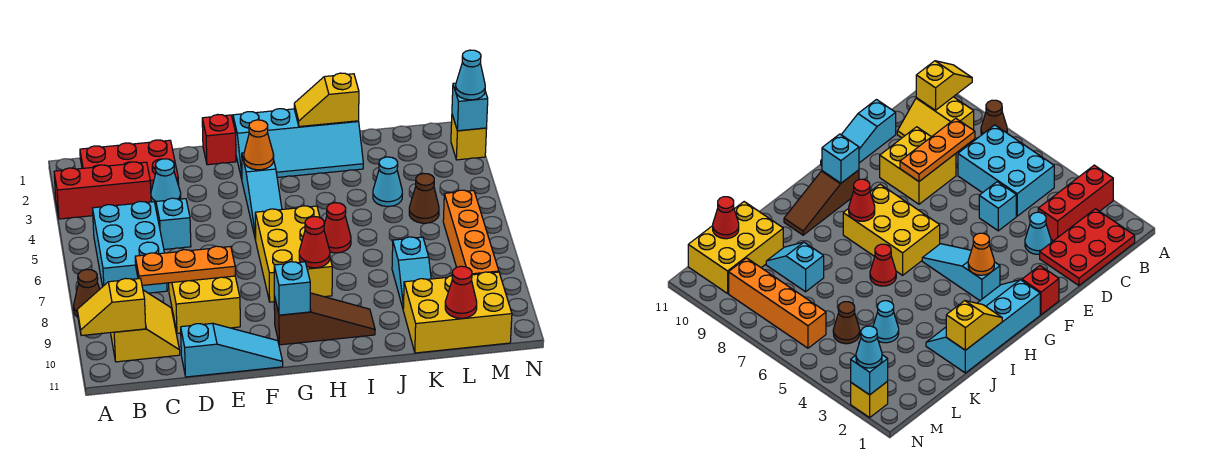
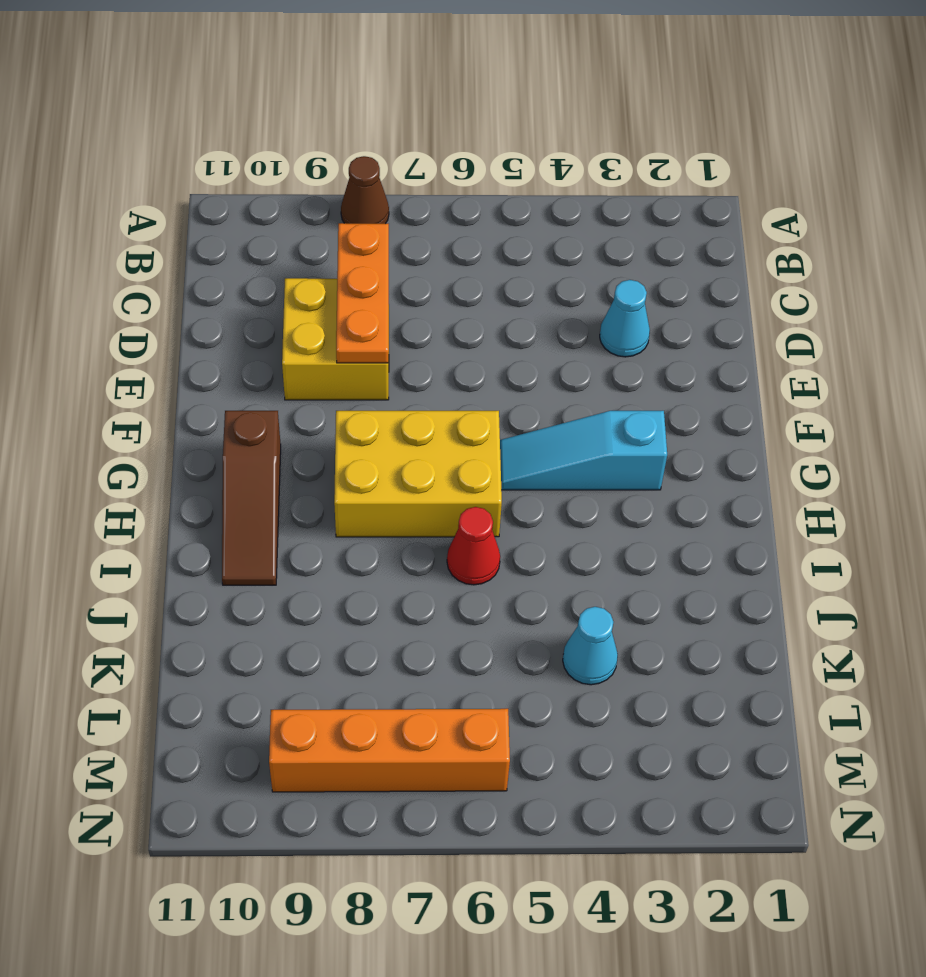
none -> red 1x3 brick [54,162,151,219]
none -> red 2x3 plate [80,140,179,190]
none -> cyan 2x3 brick [93,201,167,293]
none -> yellow 2x2 slope [111,290,180,362]

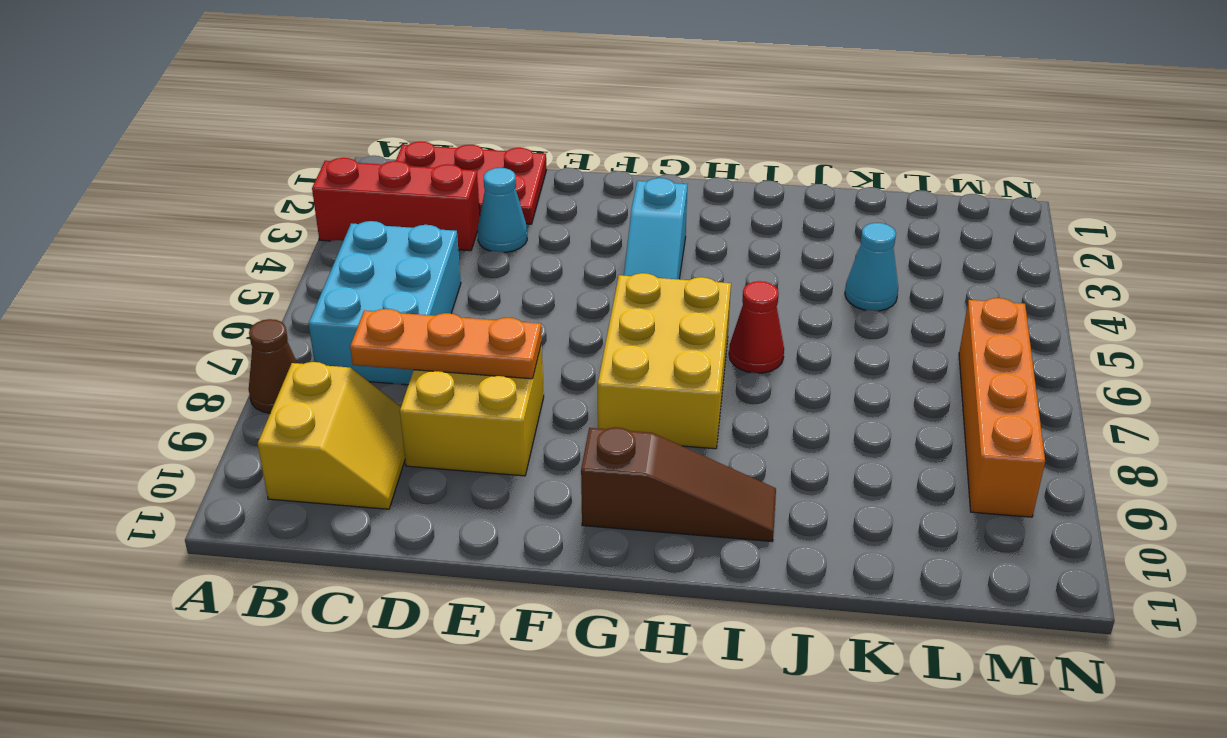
none -> cyan 1x1 brick [156,198,191,249]
none -> cyan 1x3 slope [181,323,283,377]
none -> red 1x1 brick [202,114,236,165]
none -> cyan 2x4 slope [233,109,363,179]

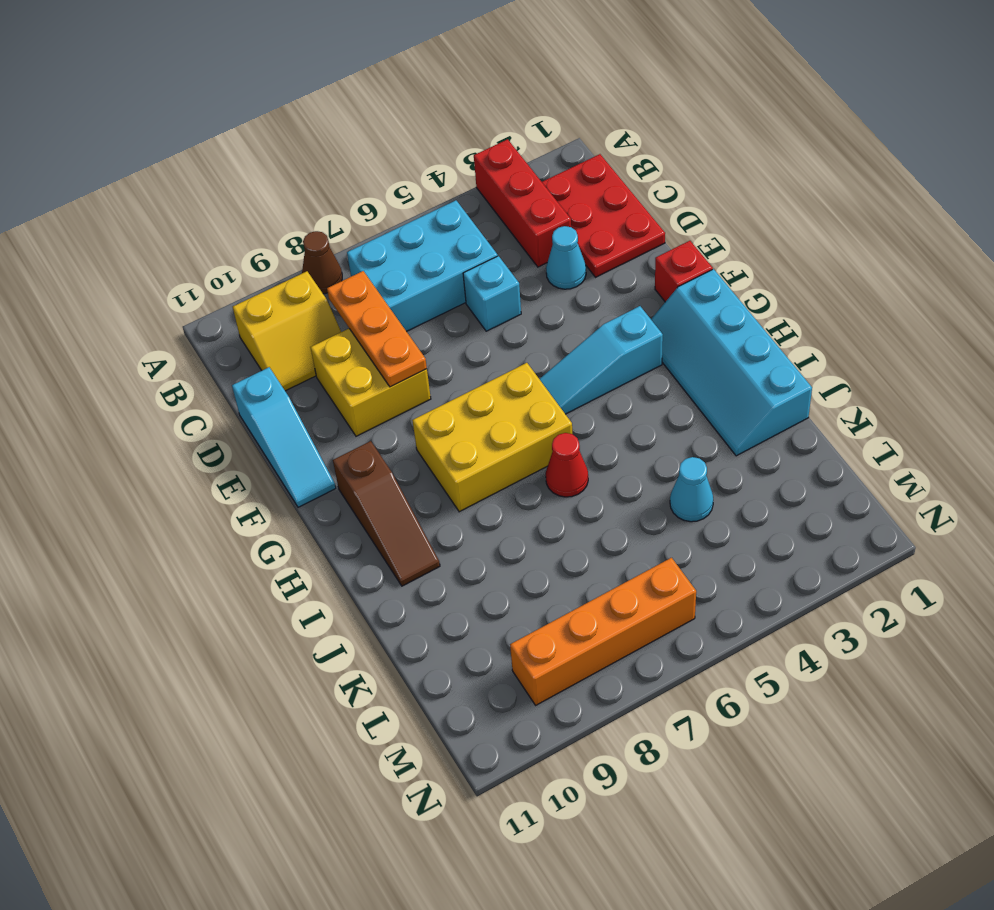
none -> cyan 1x2 slope [392,237,431,308]
none -> yellow 2x3 brick [403,272,512,353]
none -> brown 1x1 cone [409,174,439,223]
none -> yellow 1x1 brick [451,115,487,160]

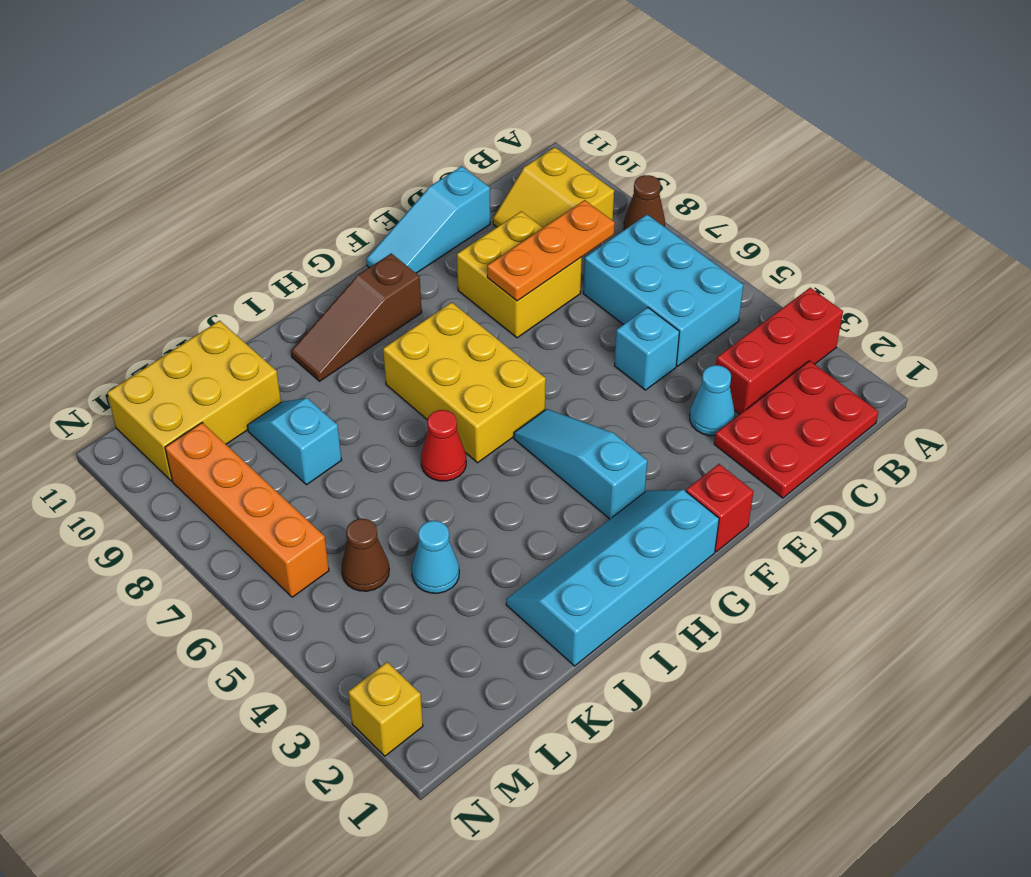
none -> yellow 1x2 slope [77,278,146,336]
none -> orange 1x1 cone [244,120,274,170]
none -> cyan 1x1 brick [274,262,310,315]
none -> red 1x1 cone [299,217,330,268]

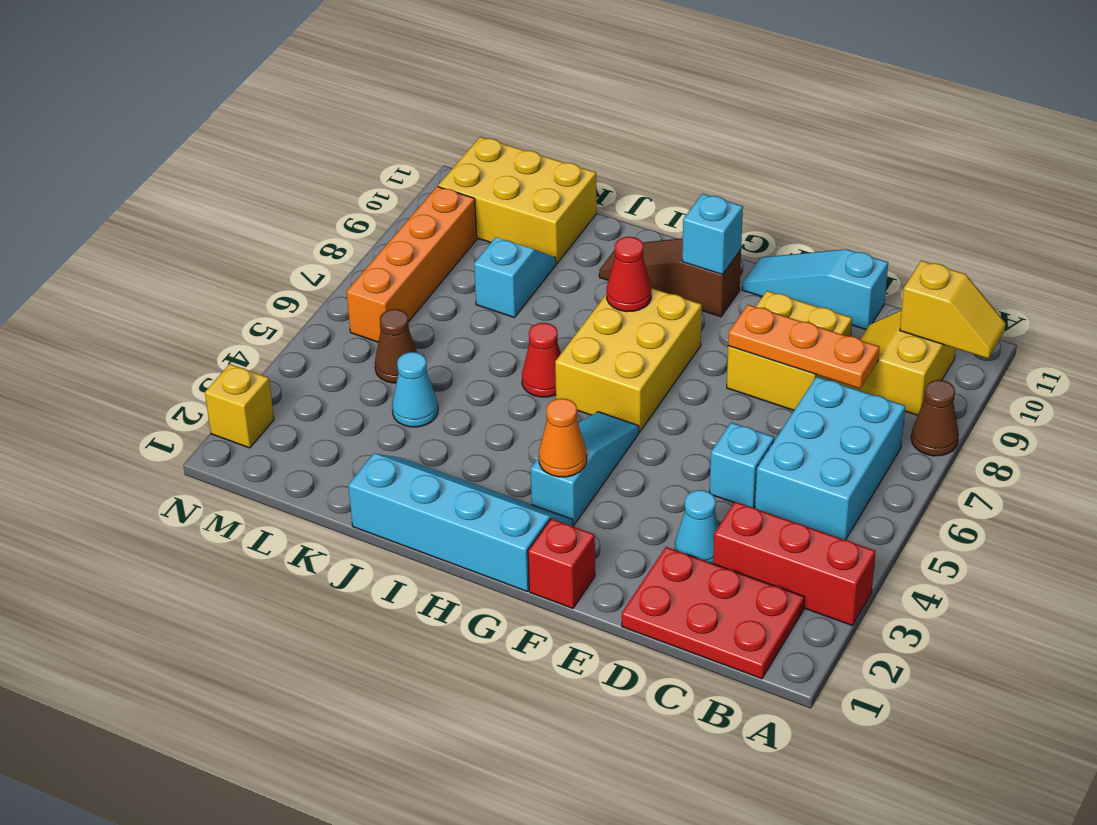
none -> yellow 1x2 slope [294,73,359,127]
none -> red 1x1 cone [445,266,477,318]
none -> cyan 1x1 brick [452,83,488,131]
none -> cyan 1x1 cone [456,50,485,100]

